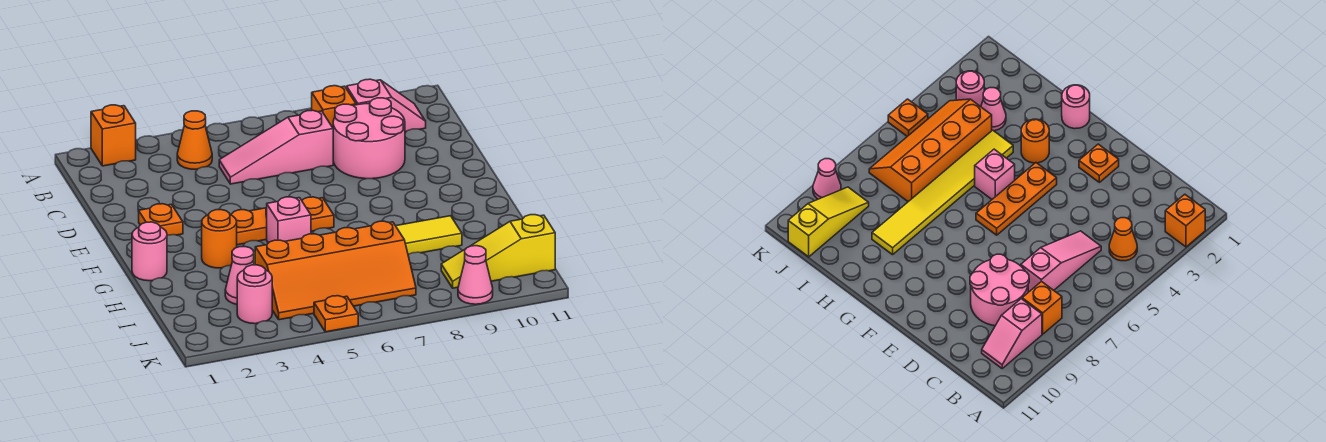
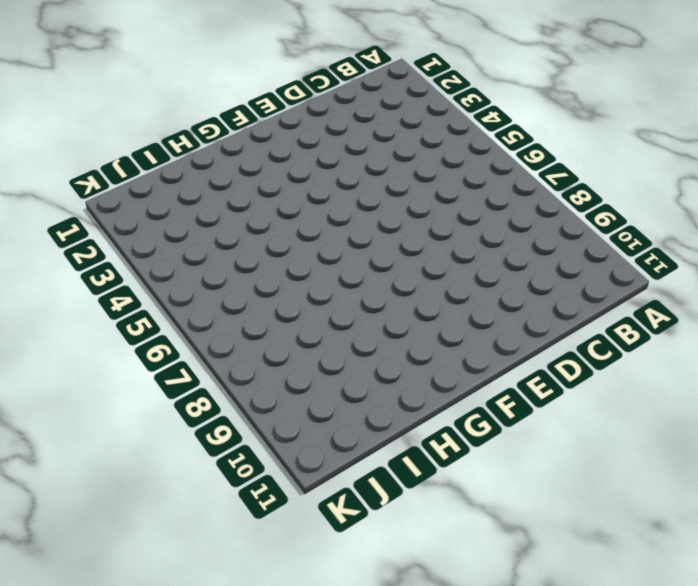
none -> orange 1x1 brick [91,105,136,166]
none -> orange 1x1 cone [177,111,212,169]
none -> orange 1x1 brick [312,86,356,128]

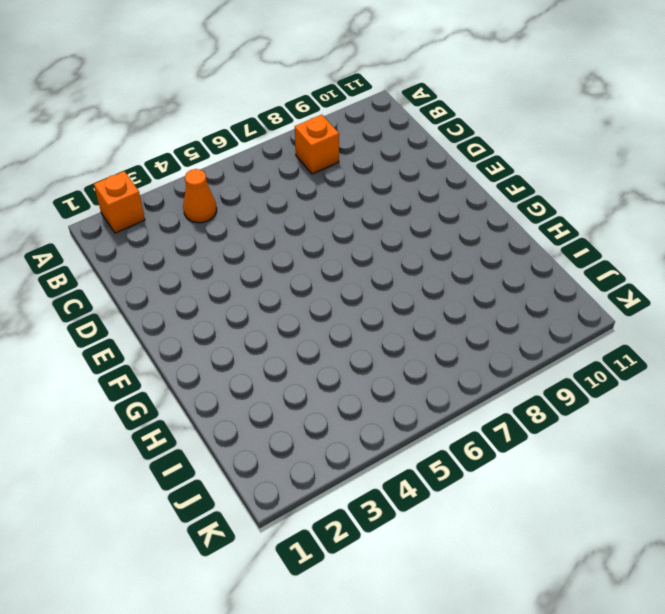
none -> pink 1x2 slope [347,79,426,132]
none -> pink 1x3 slope [219,110,333,184]
none -> pink 2x2 round brick [333,98,405,179]

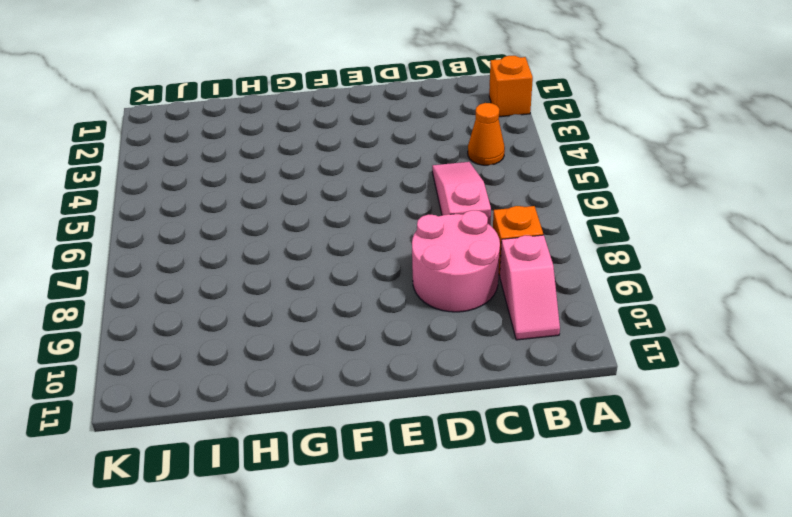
none -> orange 1x1 plate [139,204,183,235]
none -> orange 1x3 plate [230,197,334,245]
none -> pink 1x1 round brick [132,222,167,281]

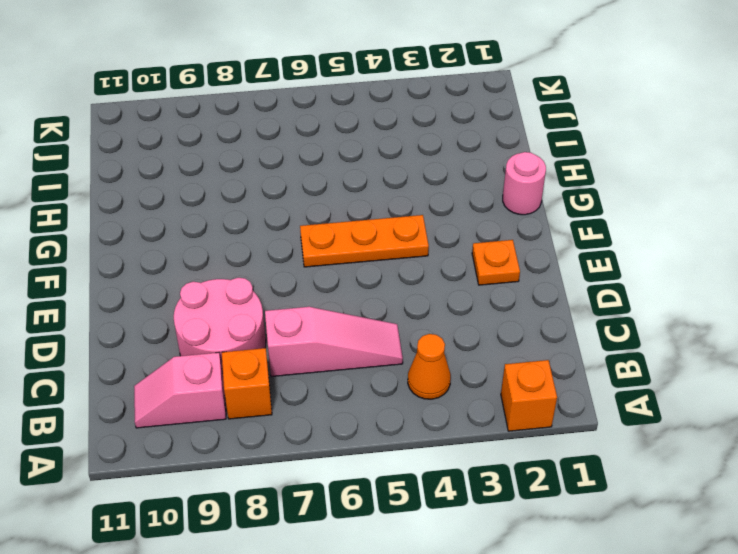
none -> orange 1x1 round brick [202,209,237,268]
none -> pink 1x1 brick [267,197,311,243]
none -> yellow 1x6 tile [253,216,462,265]

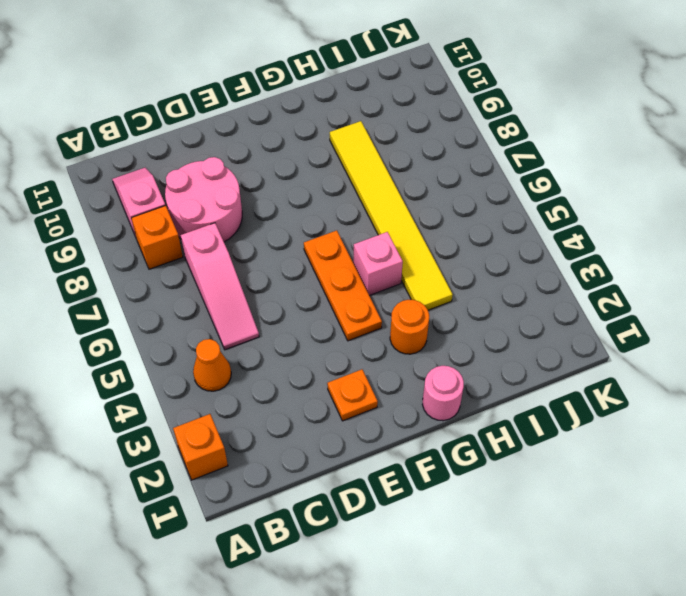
none -> pink 1x1 cone [225,247,254,304]
none -> orange 2x4 slope [255,221,416,320]
none -> pink 1x1 round brick [237,265,272,324]

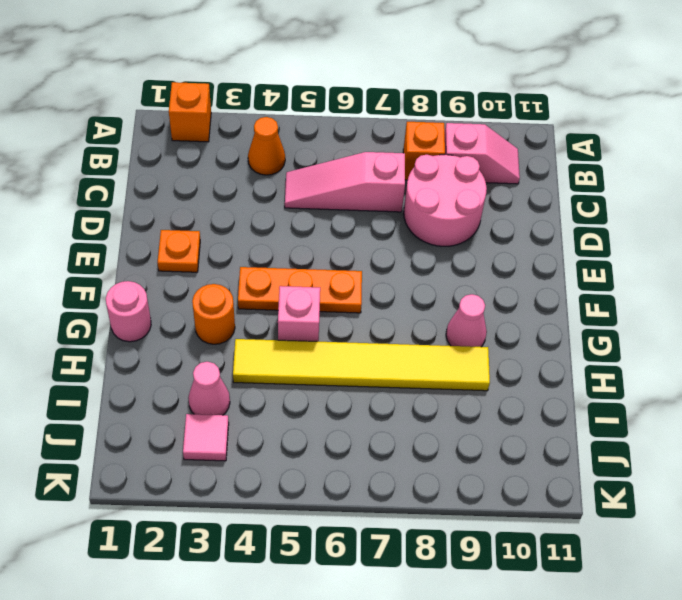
pink 1x1 cone [446,294,487,347] -> pink 1x1 cone moved to [458,246,493,304]
pink 1x1 tile [183,414,229,461] -> pink 1x1 round brick [237,265,272,324]
none -> orange 2x4 slope [255,221,416,320]
none -> yellow 1x3 slope [441,215,555,288]
none -> orange 1x1 plate [314,296,358,332]

